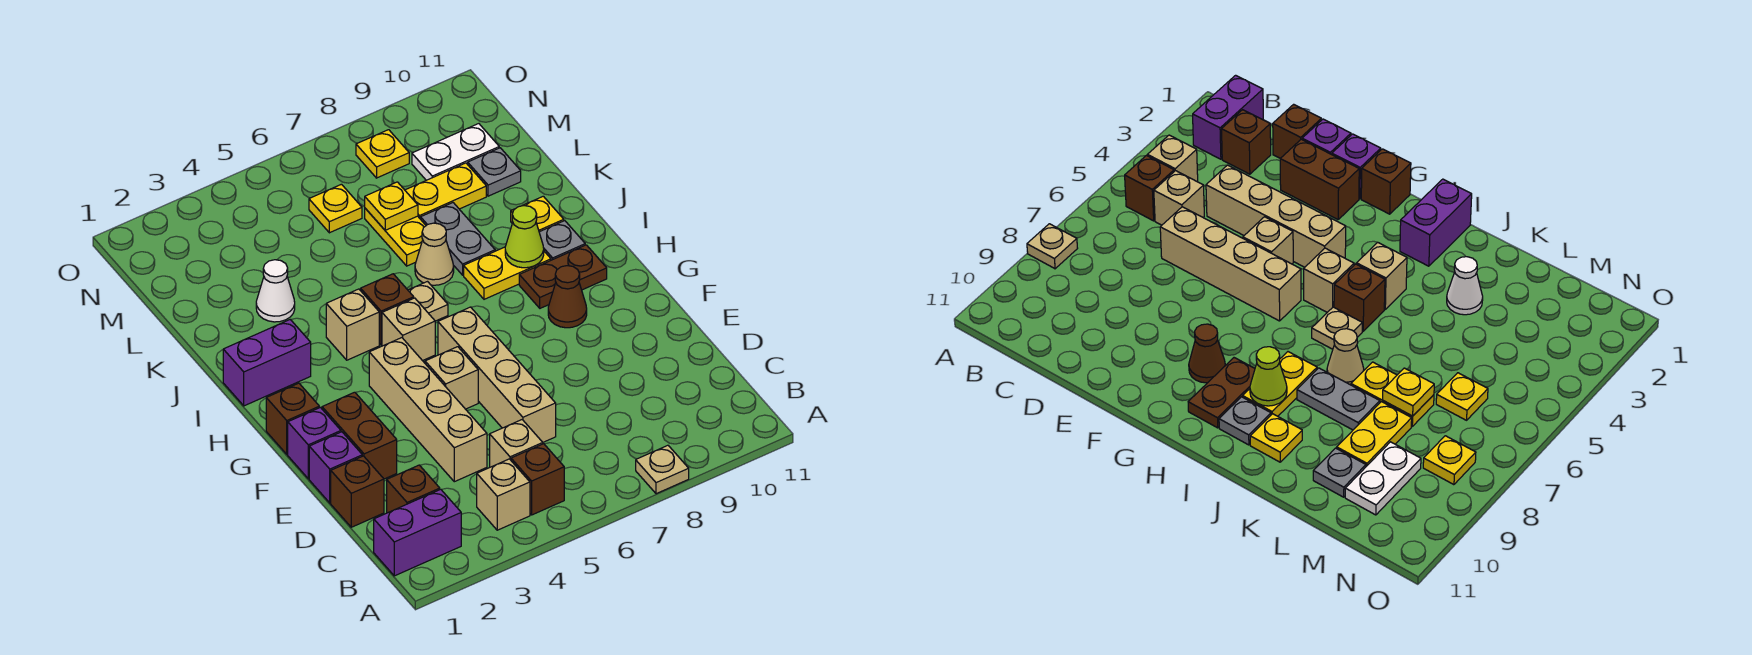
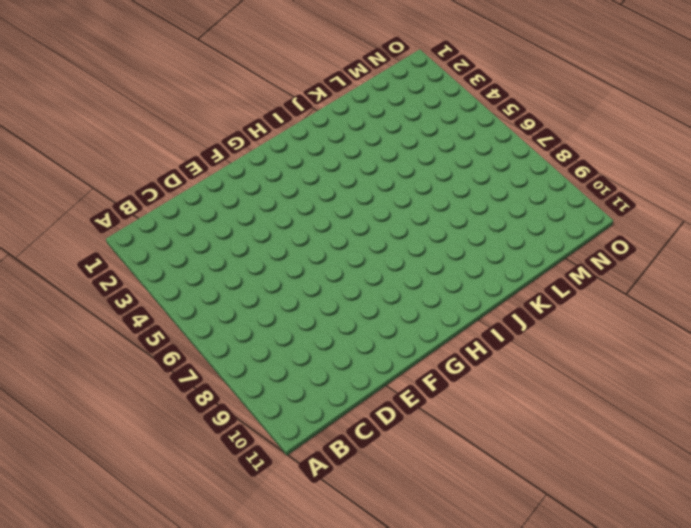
none -> tan 1x1 plate [636,445,689,494]
none -> purple 1x2 brick [374,489,461,576]
none -> tan 1x1 brick [477,459,530,530]
none -> brown 1x1 brick [511,444,564,515]

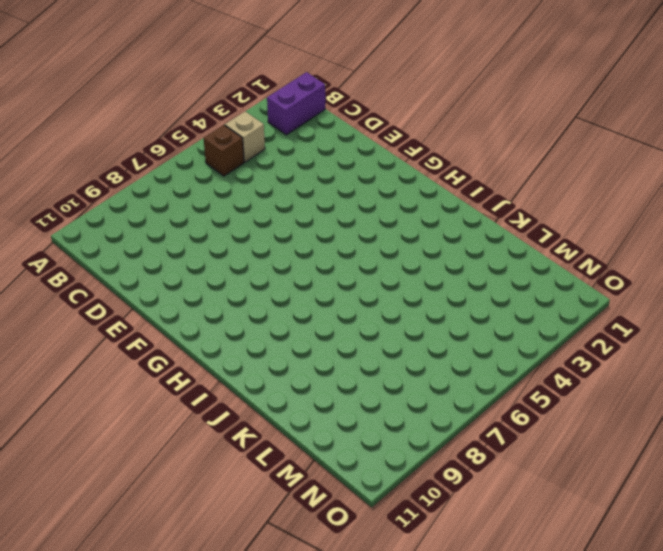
none -> tan 1x1 plate [636,445,689,494]
none -> brown 1x1 brick [387,465,440,513]
none -> tan 1x1 brick [490,420,543,467]
none -> brown 1x1 brick [331,456,384,527]

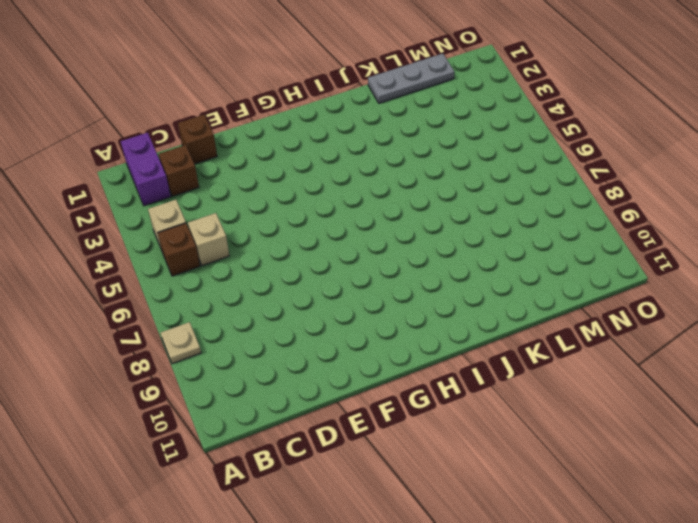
grey 1x3 plate [368,54,454,103] -> none
none -> tan 1x4 brick [369,338,487,482]
none -> tan 1x4 brick [438,307,556,442]
none -> purple 1x1 brick [309,432,362,503]
none -> brown 1x2 brick [322,392,397,479]

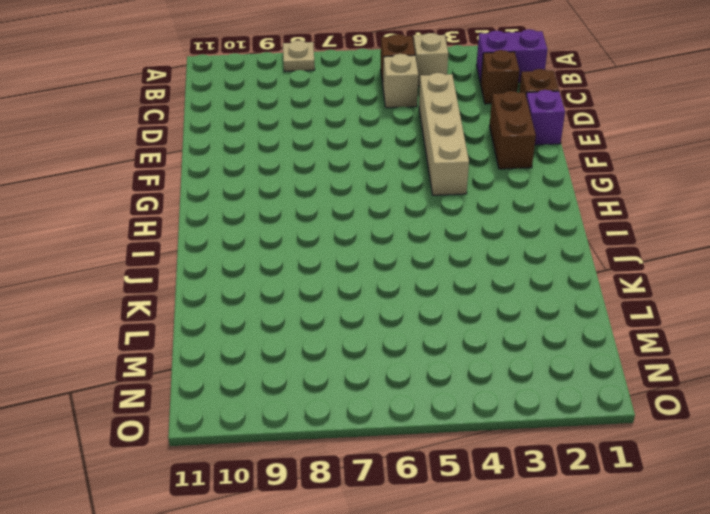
none -> tan 1x4 brick [438,307,556,442]
none -> purple 1x1 brick [288,407,341,479]
none -> tan 1x1 brick [425,347,478,409]
none -> brown 1x1 brick [266,383,319,454]

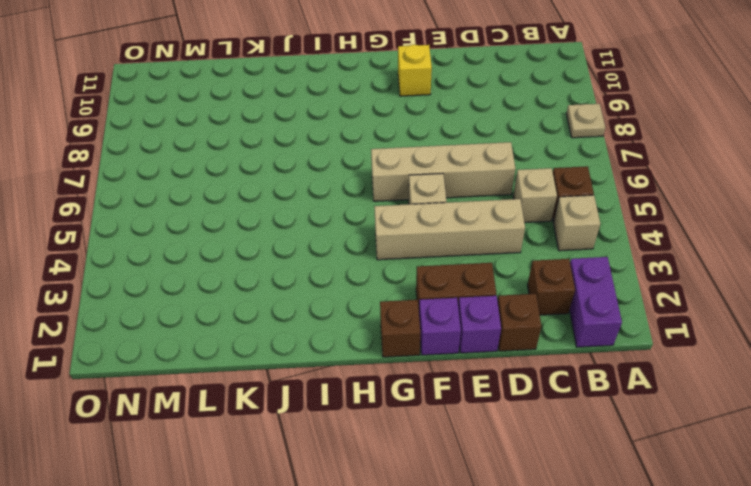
yellow 1x1 brick [398,45,432,96] -> none
none -> brown 1x1 cone [548,266,587,328]
none -> tan 1x1 brick [382,298,435,361]
none -> brown 1x2 plate [519,245,607,308]
none -> purple 1x2 brick [223,320,311,406]

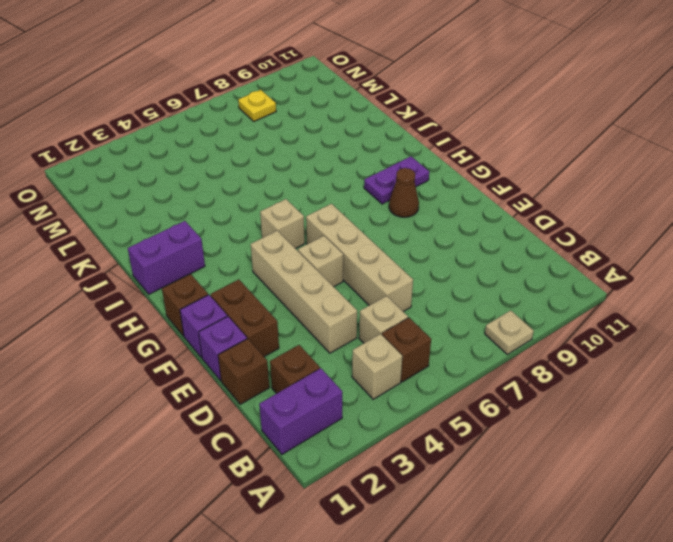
purple 1x2 plate [364,156,429,204] -> brown 1x2 plate [519,245,607,308]
none -> tan 1x1 brick [326,289,379,360]
none -> brown 1x1 brick [361,274,414,345]
none -> tan 1x1 plate [408,282,448,321]
none -> yellow 1x2 plate [464,247,551,299]

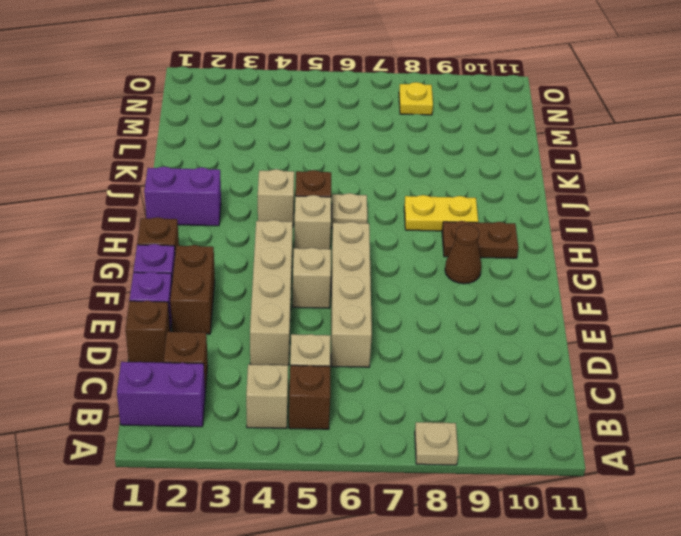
none -> grey 1x1 plate [539,221,585,260]
none -> tan 1x1 cone [415,223,454,285]
none -> grey 1x2 plate [421,203,495,275]
none -> yellow 1x1 plate [511,196,564,232]

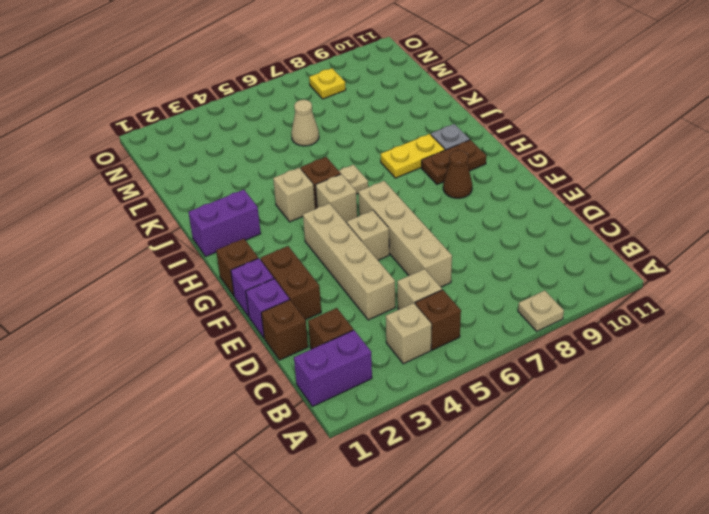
tan 1x1 cone [291,100,319,146] -> tan 1x1 cone moved to [415,223,454,285]
none -> grey 1x2 plate [421,203,495,275]
none -> yellow 1x1 plate [511,196,564,232]
none -> white 1x1 cone [256,260,295,322]
none -> yellow 1x2 plate [365,208,426,266]

